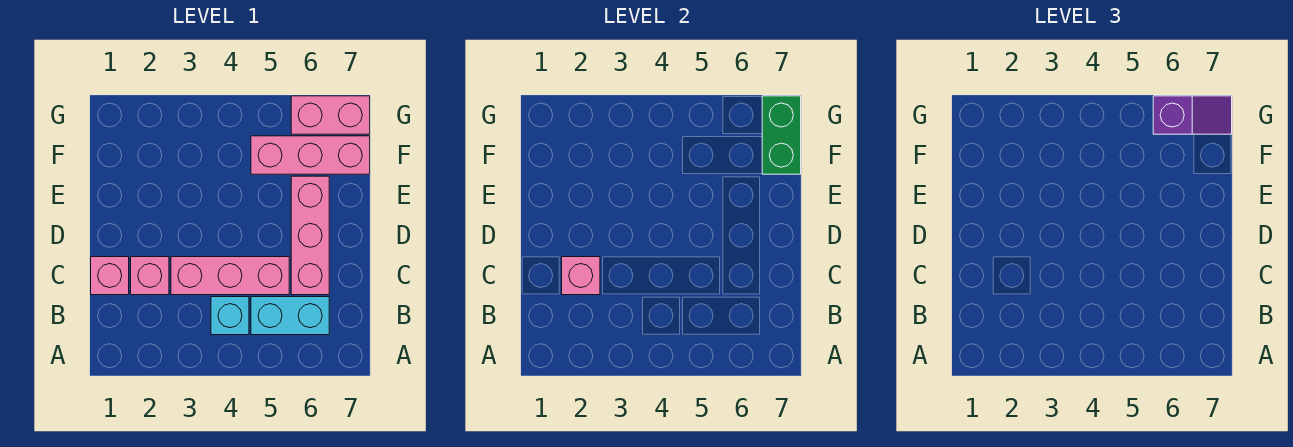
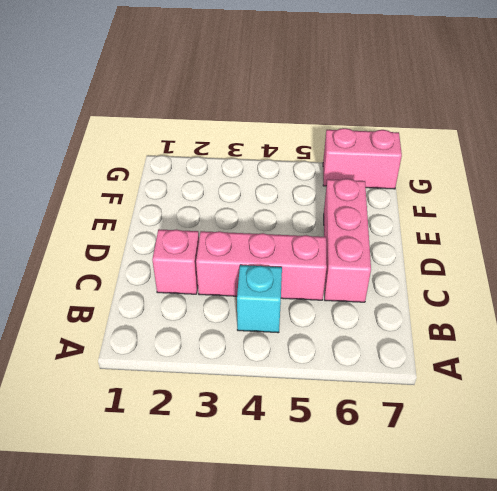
none -> cyan 1x2 brick [251,297,329,335]
none -> pink 1x1 brick [91,257,129,295]

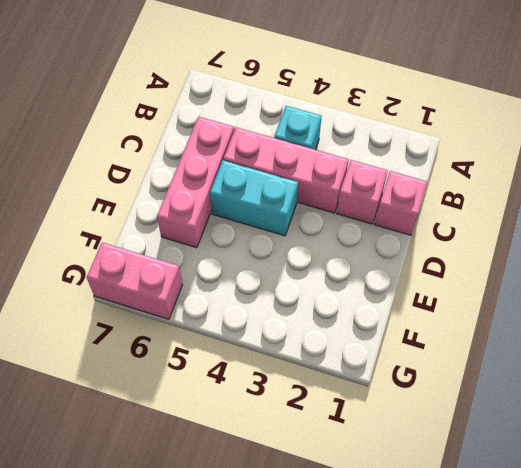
cyan 1x2 brick [210,160,298,236] -> cyan 1x2 brick moved to [251,297,329,335]
none -> pink 1x3 brick [251,136,370,174]
none -> pink 1x1 brick [562,257,600,295]

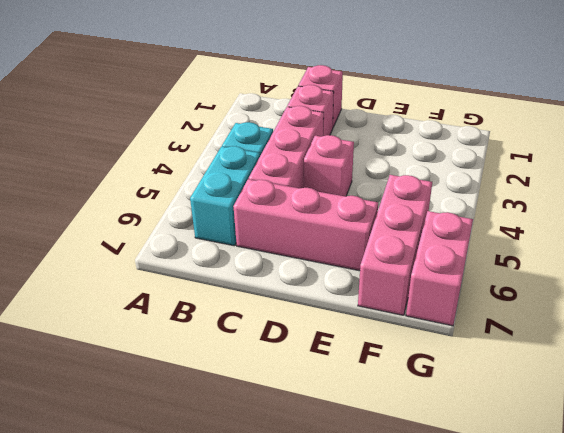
pink 1x1 brick [304,135,354,197] -> pink 1x1 brick moved to [562,257,600,295]
none -> green 1x2 brick [762,96,801,174]
none -> purple 1x2 slope [1153,96,1232,134]

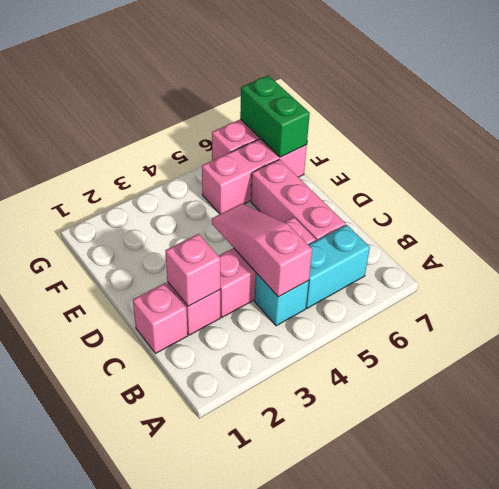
pink 1x3 slope [212,204,312,297] -> none
none -> purple 1x2 slope [1153,96,1232,134]

